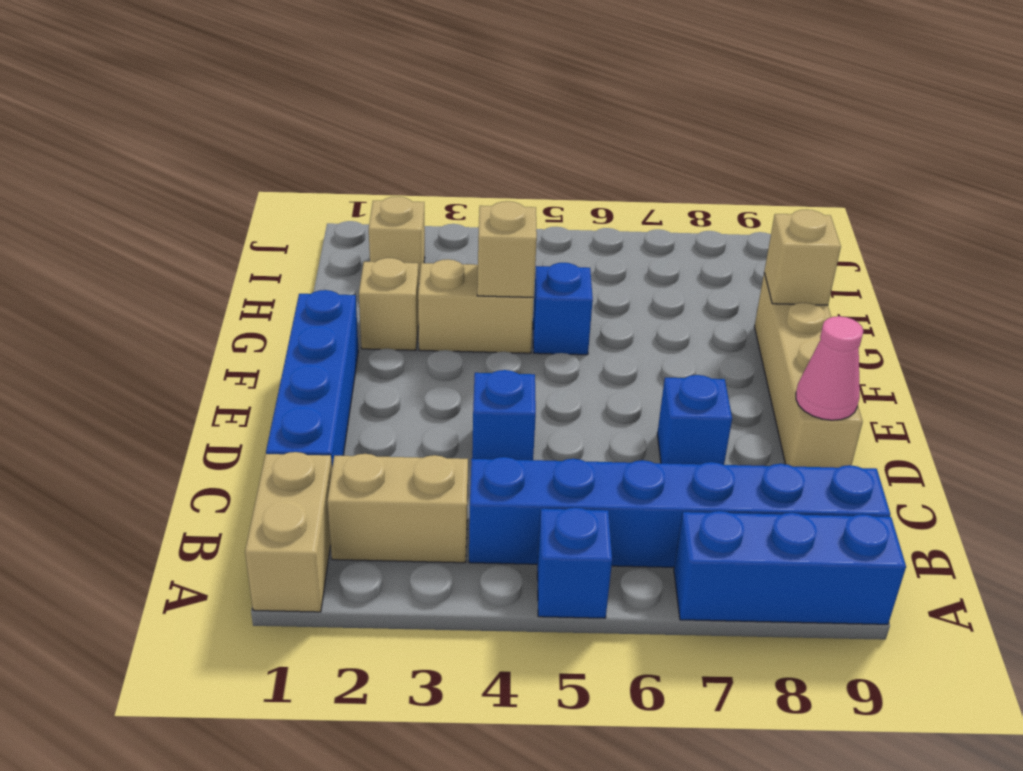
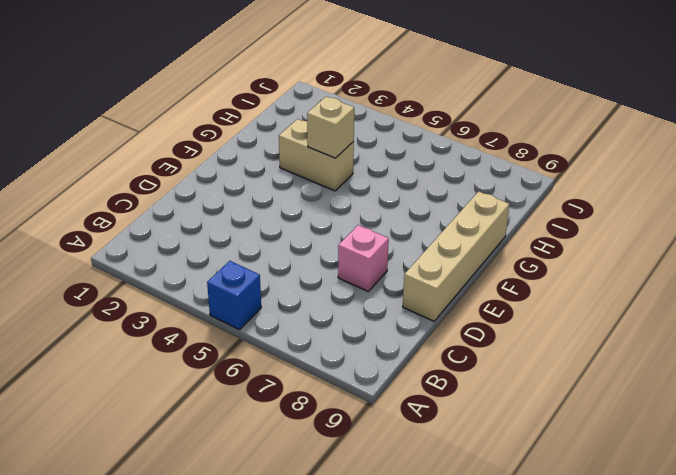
pink 1x1 brick [338,225,389,291] -> blue 1x1 brick [657,375,732,465]
none -> tan 1x2 brick [245,452,332,612]
none -> blue 1x3 brick [674,511,906,624]
none -> tan 1x2 brick [327,454,468,563]

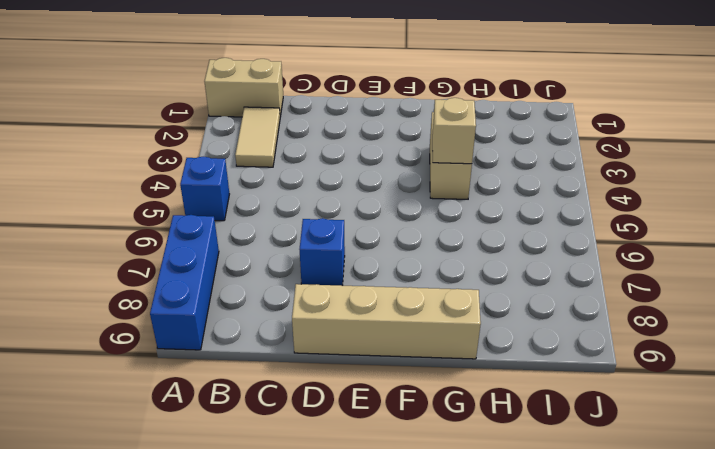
tan 1x2 tile [235,107,280,167] -> tan 1x2 brick [327,454,468,563]
none -> blue 1x6 brick [469,457,890,567]
none -> blue 1x4 brick [266,290,358,467]
none -> blue 1x1 brick [472,370,536,460]

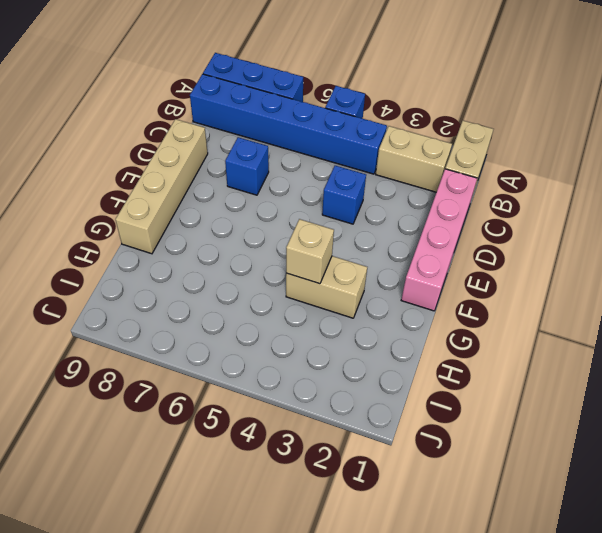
pink 1x4 brick [401,169,477,311] -> blue 1x4 brick [266,290,358,467]
none -> tan 1x1 brick [359,258,419,350]
none -> blue 1x1 brick [533,263,593,355]
none -> tan 1x1 brick [369,196,425,280]

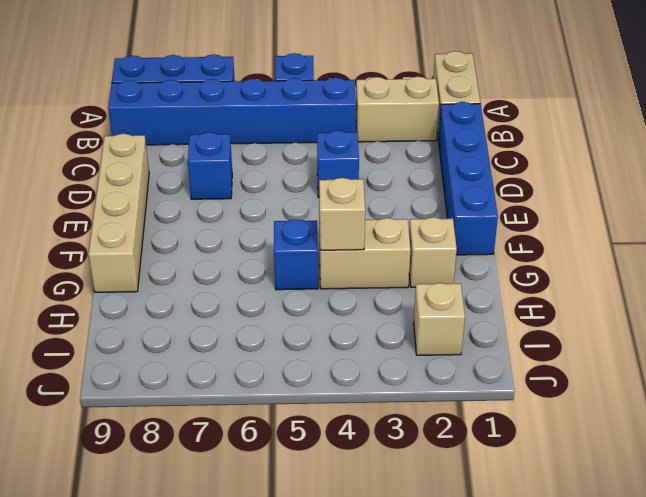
none -> pink 1x1 cone [796,316,863,420]
none -> tan 1x1 brick [764,210,841,305]

